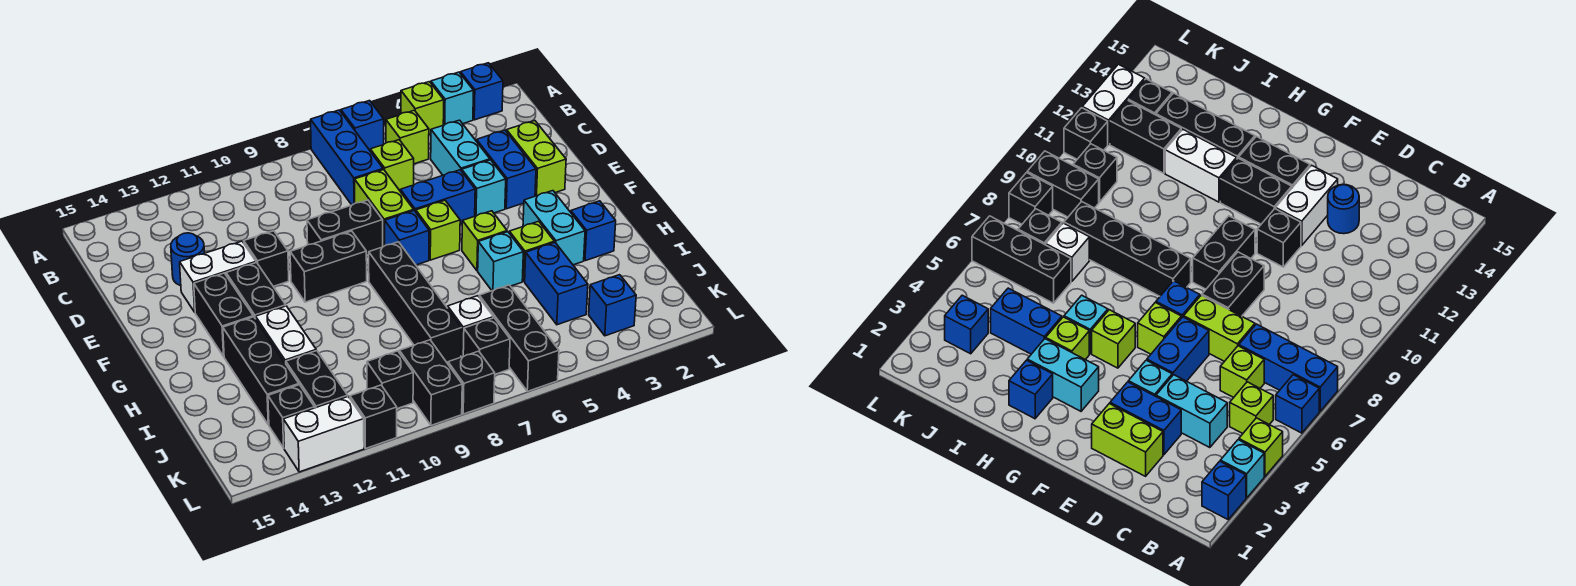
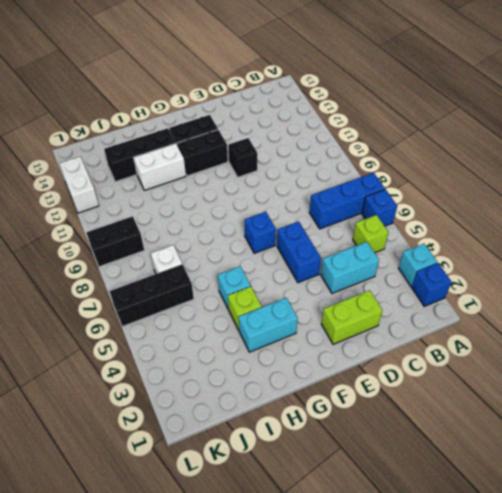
none -> lime 1x1 brick [401,82,444,134]
none -> lime 1x1 brick [370,140,414,191]
none -> blue 1x2 brick [477,130,536,209]
none -> lime 1x2 brick [354,170,414,247]

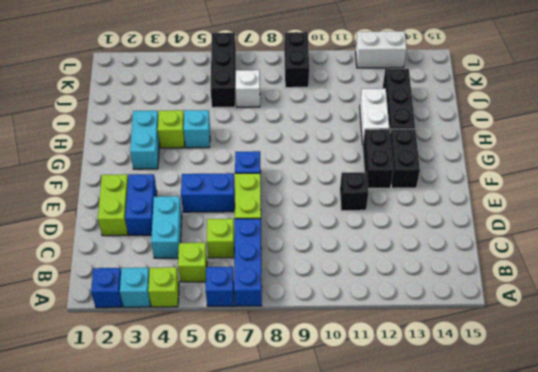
none -> blue 1x1 round brick [171,233,204,286]
none -> cyan 1x1 brick [462,160,506,216]
none -> black 1x2 brick [307,200,383,255]
none -> white 1x2 brick [180,241,256,312]

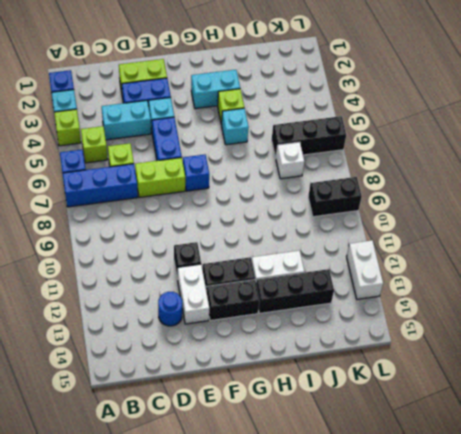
none -> black 1x2 brick [307,200,383,255]
none -> lime 1x1 brick [416,200,460,260]
none -> black 1x2 brick [290,231,367,302]
none -> lime 1x1 brick [462,211,507,271]

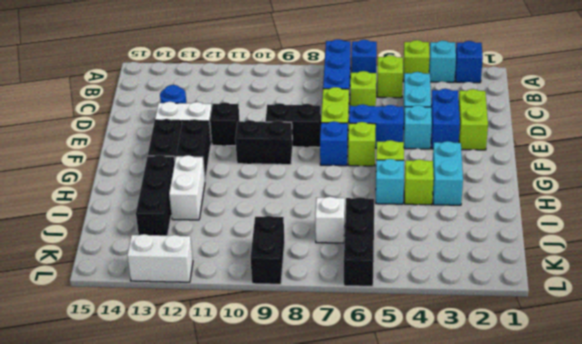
none -> black 1x4 brick [369,242,462,363]
none -> blue 1x1 brick [571,201,616,261]
none -> blue 1x2 brick [525,242,588,325]
none -> black 1x2 brick [286,351,348,408]

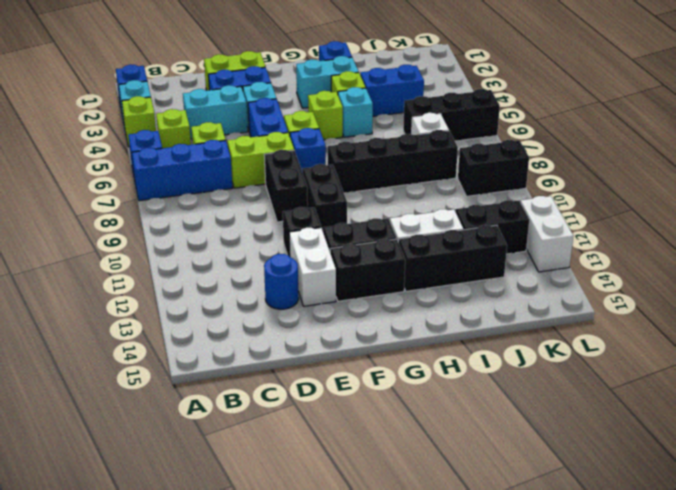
none -> blue 1x1 brick [589,275,636,336]
none -> black 1x1 brick [463,318,510,374]
none -> black 1x1 brick [367,351,413,409]
none -> black 1x1 brick [268,385,314,448]

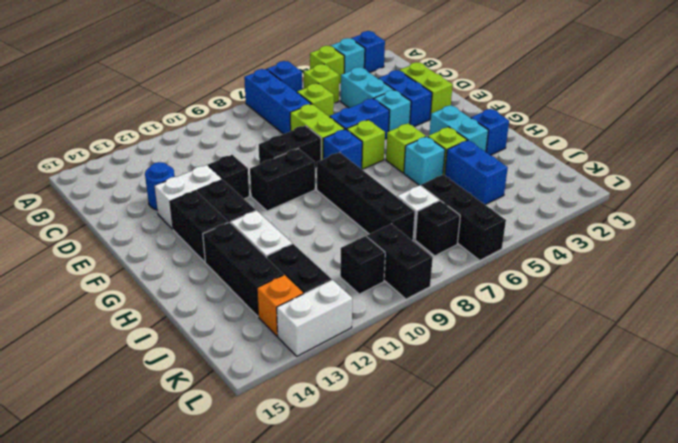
orange 1x1 brick [257,275,303,336] -> black 1x1 brick [268,385,314,448]
none -> blue 1x1 brick [589,275,636,336]
none -> black 1x1 brick [448,351,495,414]
none -> black 1x1 brick [350,385,397,449]

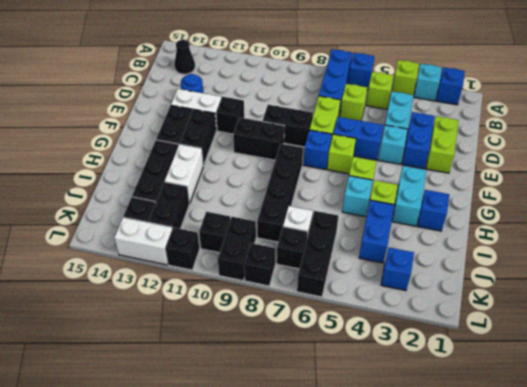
black 1x1 cone [174,40,195,74] -> none

